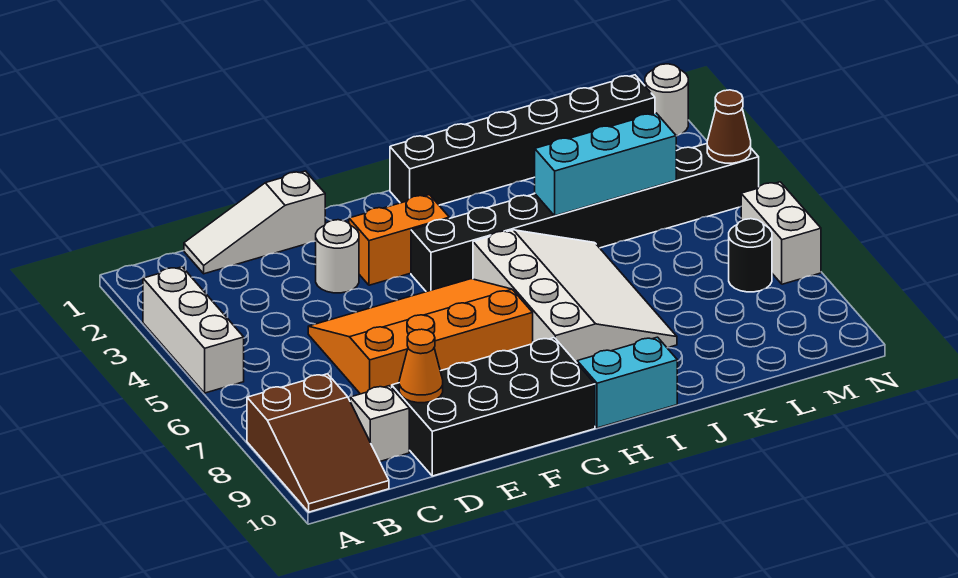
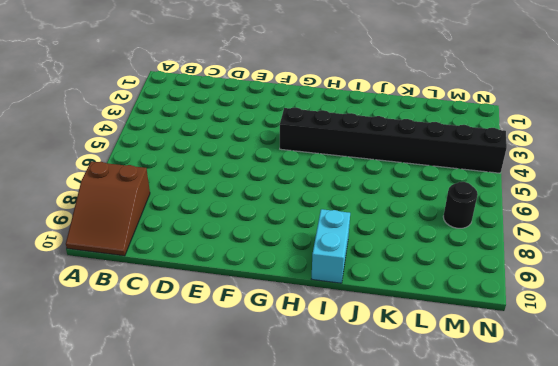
cyan 1x2 brick [312,209,350,283] -> cyan 1x2 brick turned to [577,337,677,428]
none -> white 1x3 brick [143,267,244,393]
none -> white 1x3 slope [184,171,325,274]
none -> white 1x1 brick [350,386,409,461]

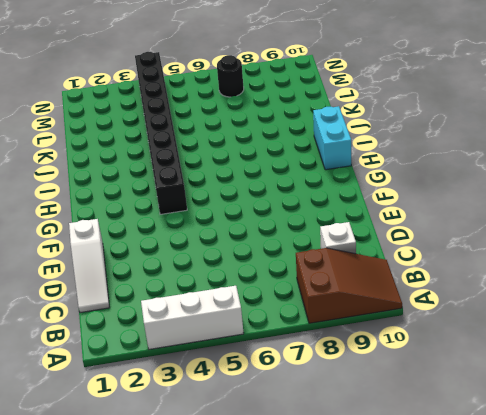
none -> orange 3x4 slope [308,279,533,394]
none -> black 2x4 brick [392,338,595,476]
none -> white 1x1 round brick [316,220,359,293]

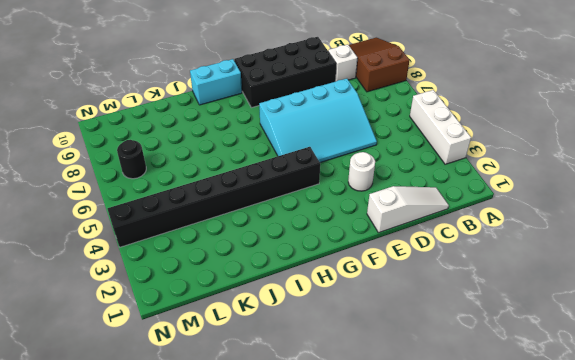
cyan 3x4 slope [259,79,377,163] -> orange 3x4 slope [308,279,533,394]
none -> orange 1x2 brick [349,195,449,285]
none -> black 1x6 brick [390,75,655,205]
none -> white 3x4 slope [473,230,677,363]

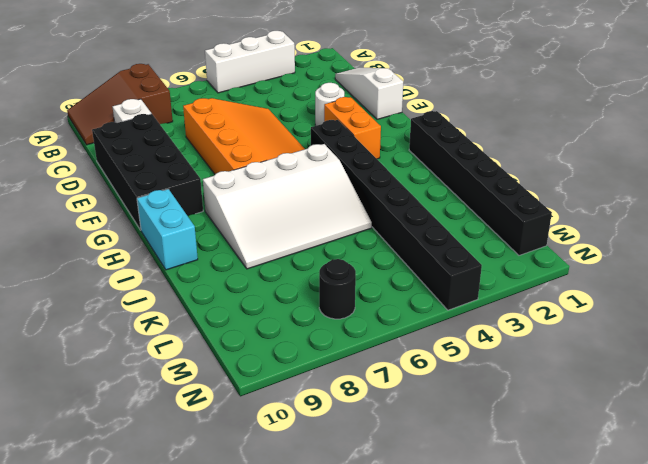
none -> white 1x1 round brick [645,64,688,136]
none -> white 1x2 brick [741,182,821,284]
none -> orange 1x1 cone [399,329,443,403]

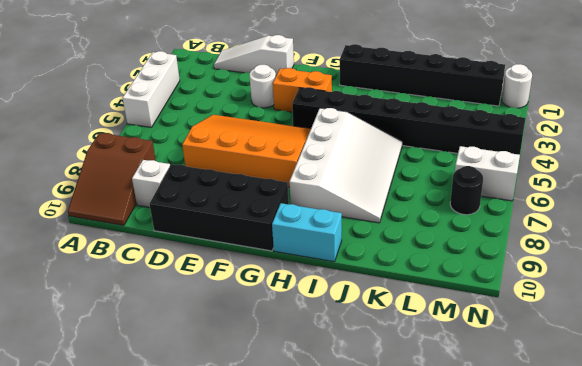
white 1x2 brick [455,146,520,201] -> white 1x2 brick turned to [741,182,821,284]
none -> orange 1x1 cone [399,329,443,403]
none -> cyan 1x3 brick [535,113,676,216]
none -> brown 1x1 cone [707,90,751,163]

